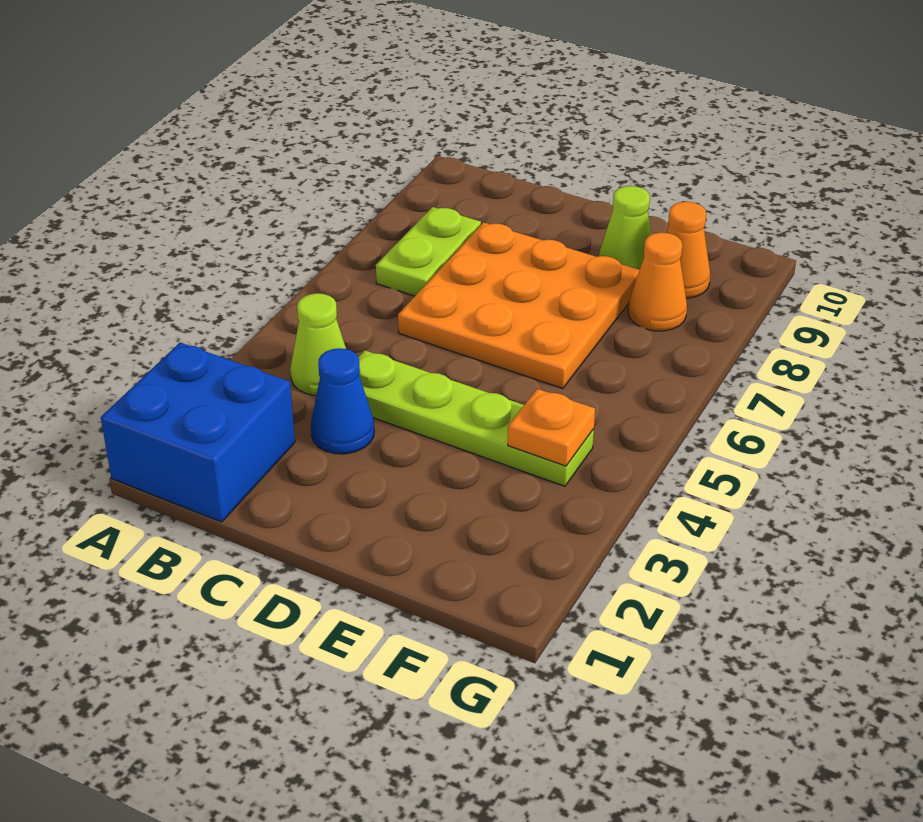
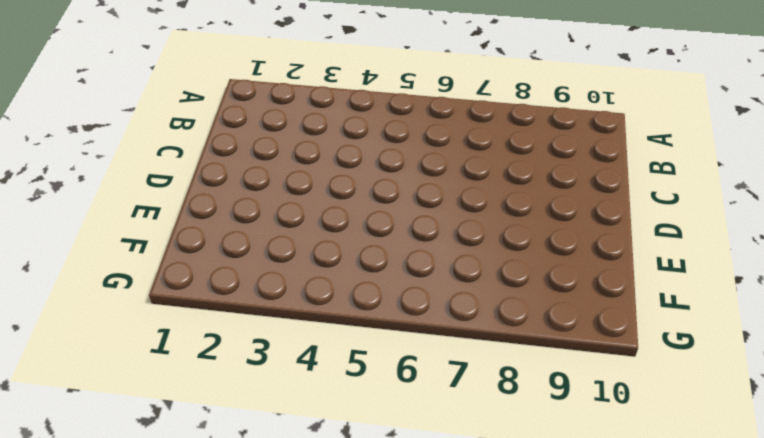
none -> blue 2x2 brick [101,343,295,522]
none -> lime 1x1 cone [290,293,346,395]

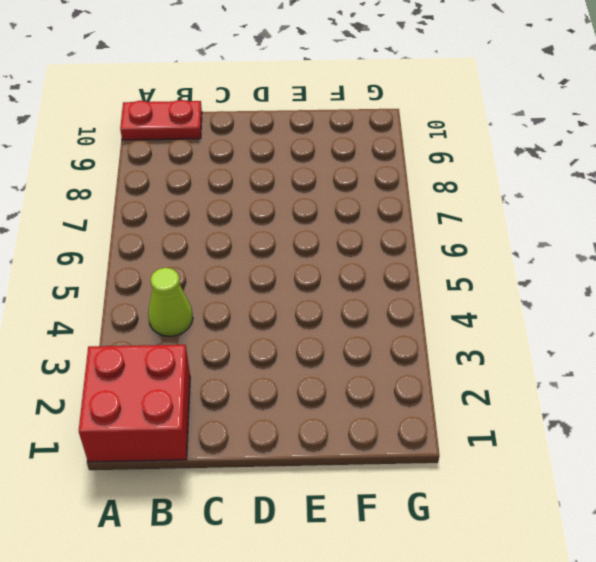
red 2x2 brick [79,345,190,462] -> blue 2x2 brick [101,343,295,522]
red 1x2 plate [120,100,202,140] -> none
none -> lime 1x2 plate [376,207,481,296]
none -> blue 1x1 cone [311,348,374,454]

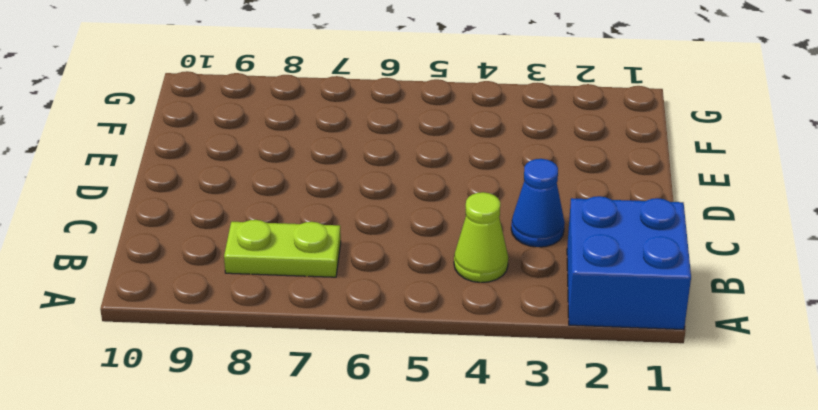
none -> lime 1x4 plate [358,350,594,486]
none -> orange 3x3 plate [398,222,639,389]

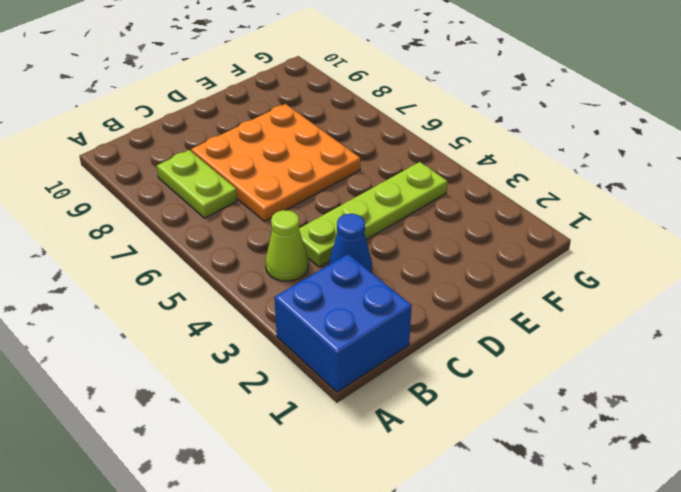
none -> lime 1x1 cone [599,186,652,270]
none -> orange 1x1 cone [628,232,687,331]

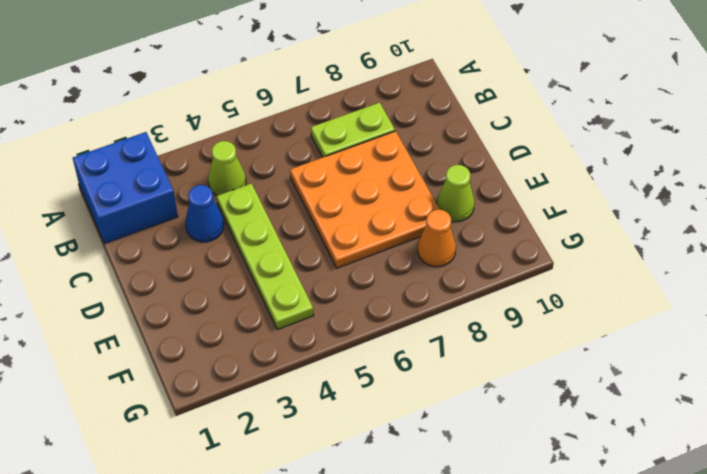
none -> orange 1x1 cone [666,202,710,298]
none -> orange 1x1 plate [508,389,595,466]

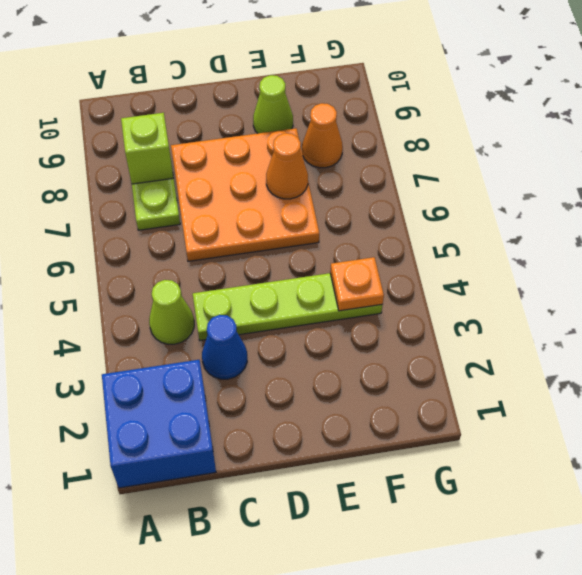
lime 1x1 brick [121,113,173,184] -> none
orange 1x1 cone [266,133,308,199] -> orange 1x1 cone moved to [666,202,710,298]

